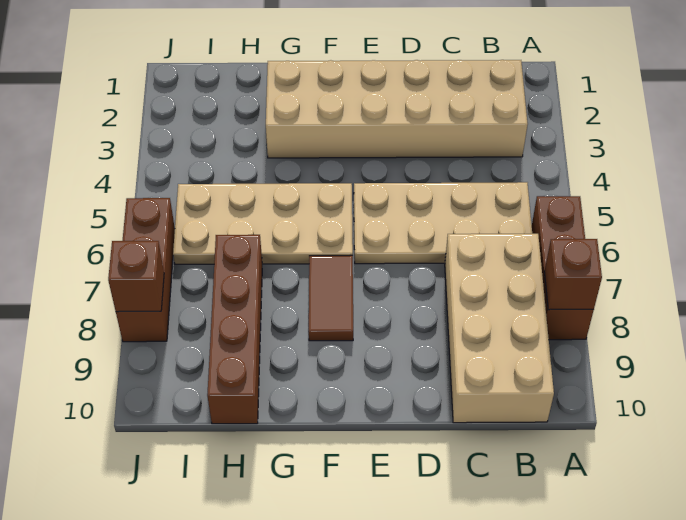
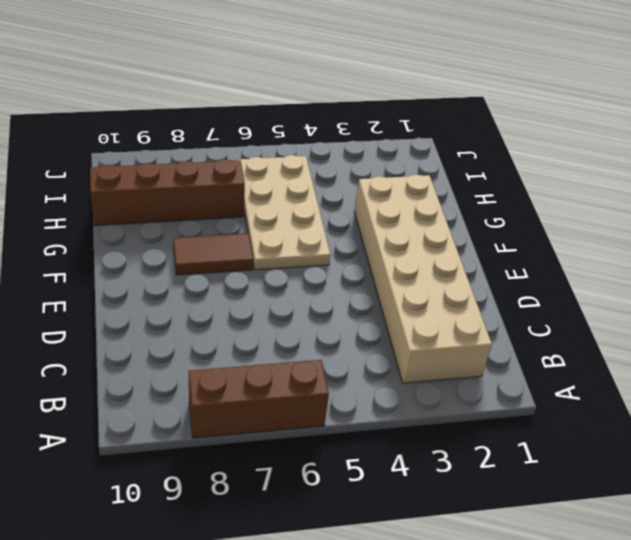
none -> tan 2x4 plate [354,182,532,264]
none -> tan 2x4 brick [445,234,554,423]

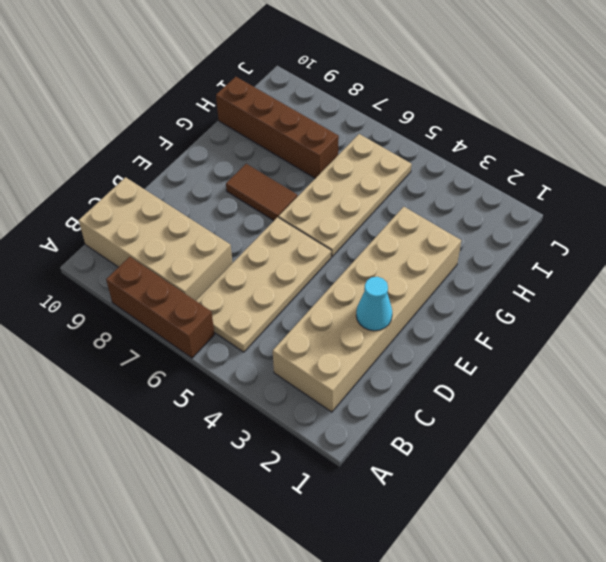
cyan 1x1 cone [356,277,392,331] -> none
none -> brown 1x3 brick [116,198,175,342]
none -> brown 1x1 brick [544,239,602,310]

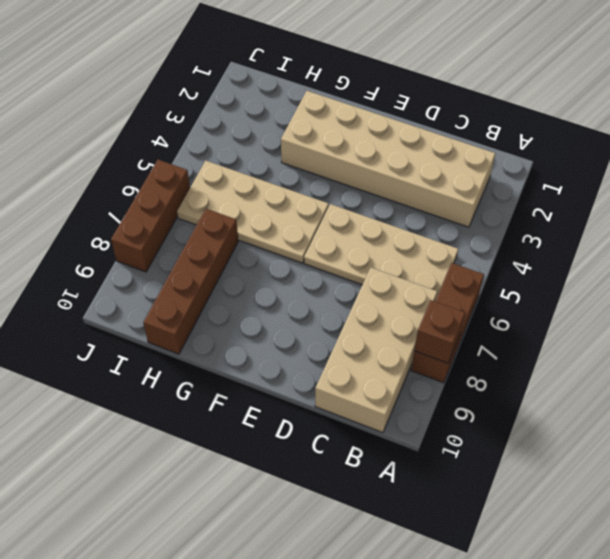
none -> brown 1x2 tile [309,255,353,341]
none -> brown 1x1 brick [108,241,164,312]

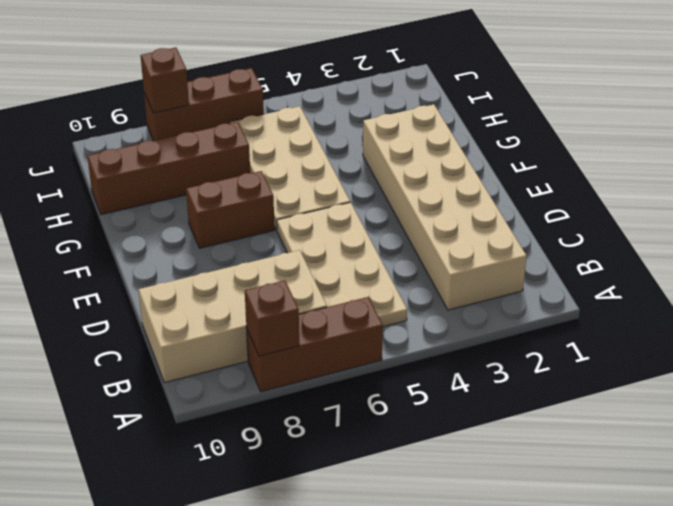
brown 1x2 brick [186,171,275,248] -> brown 1x2 tile [309,255,353,341]

